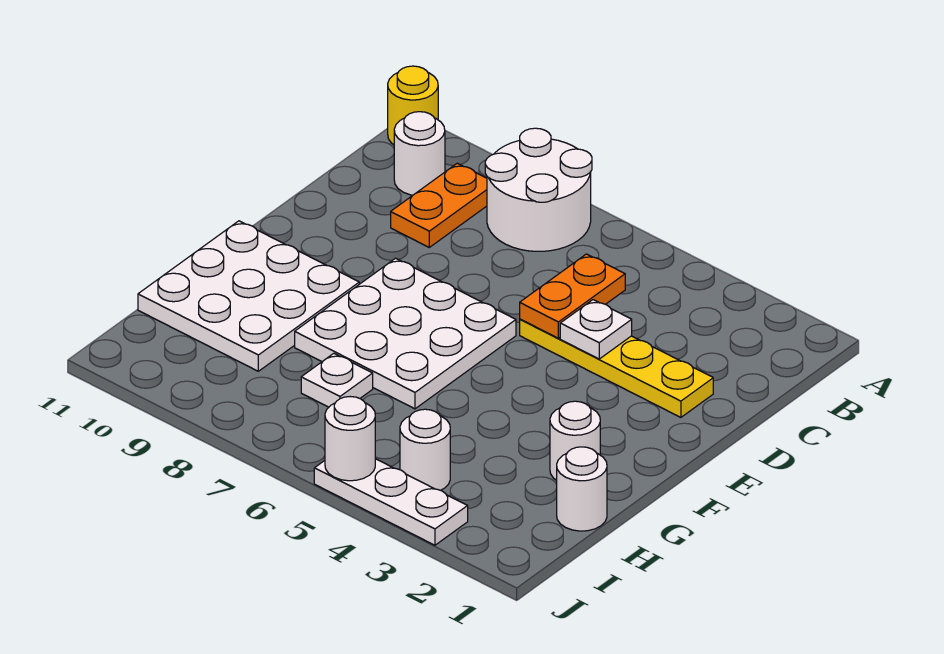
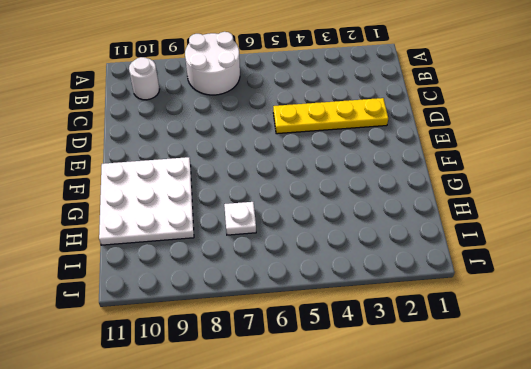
none -> yellow 1x1 round brick [388,66,438,145]
none -> orange 1x2 plate [391,163,487,247]
none -> white 3x3 plate [295,258,516,409]

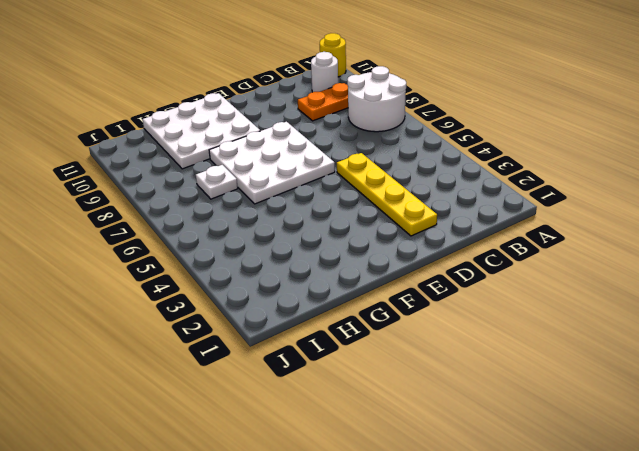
none -> white 1x1 round brick [550,401,600,480]
none -> white 1x1 round brick [557,447,607,531]
none -> white 1x1 round brick [400,409,450,490]

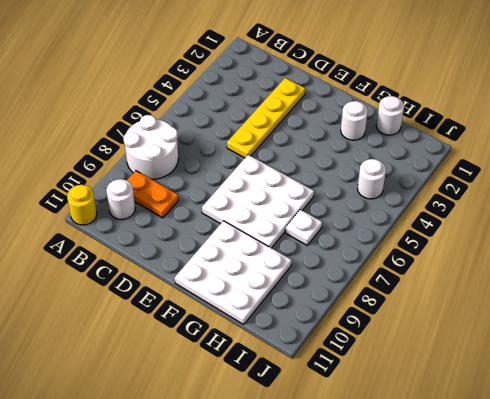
none -> white 1x3 plate [314,459,468,545]
none -> orange 1x2 plate [520,254,625,338]
none -> white 1x1 plate [560,300,632,359]

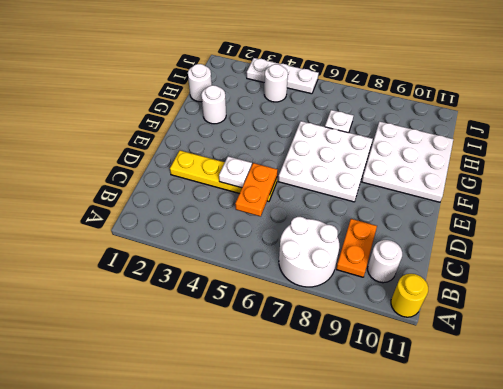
none -> white 1x1 round brick [325,397,375,481]

